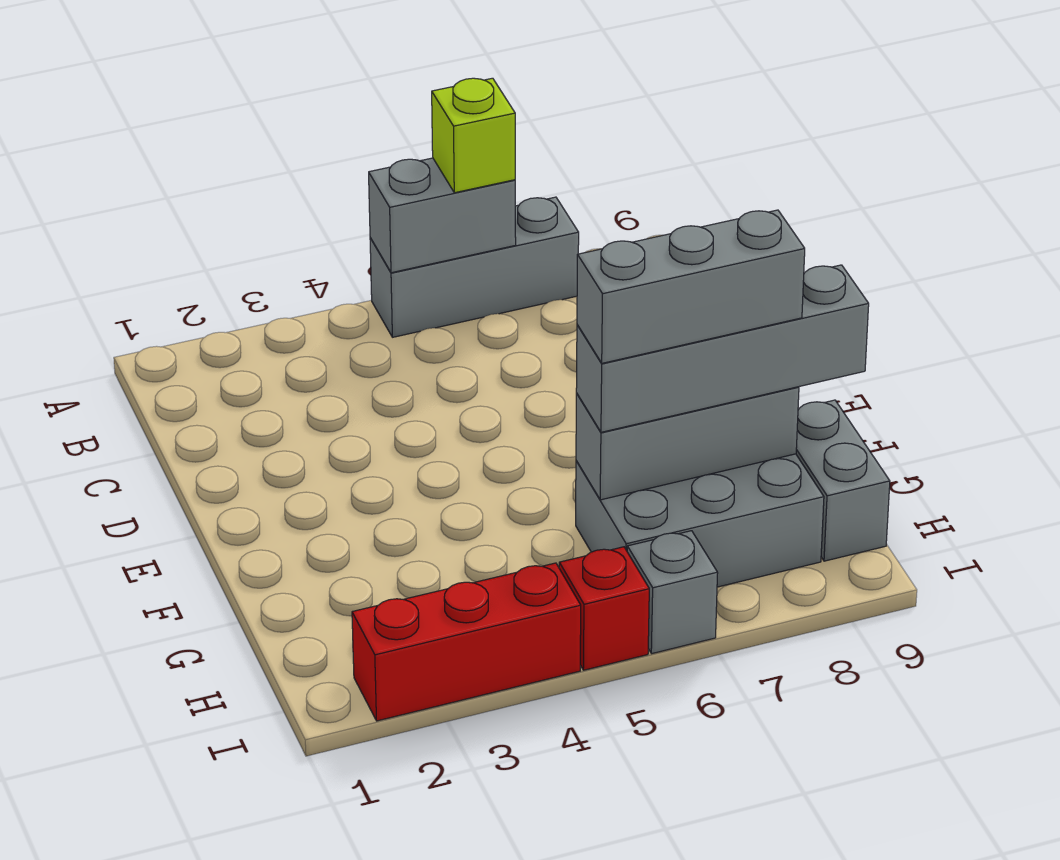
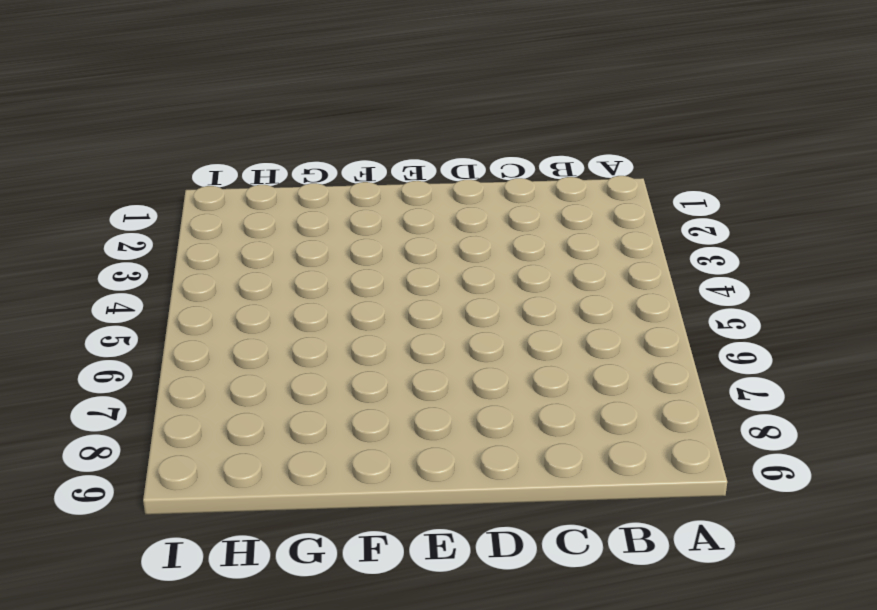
none -> grey 1x3 brick [370,197,579,337]
none -> grey 2x3 brick [576,454,824,587]

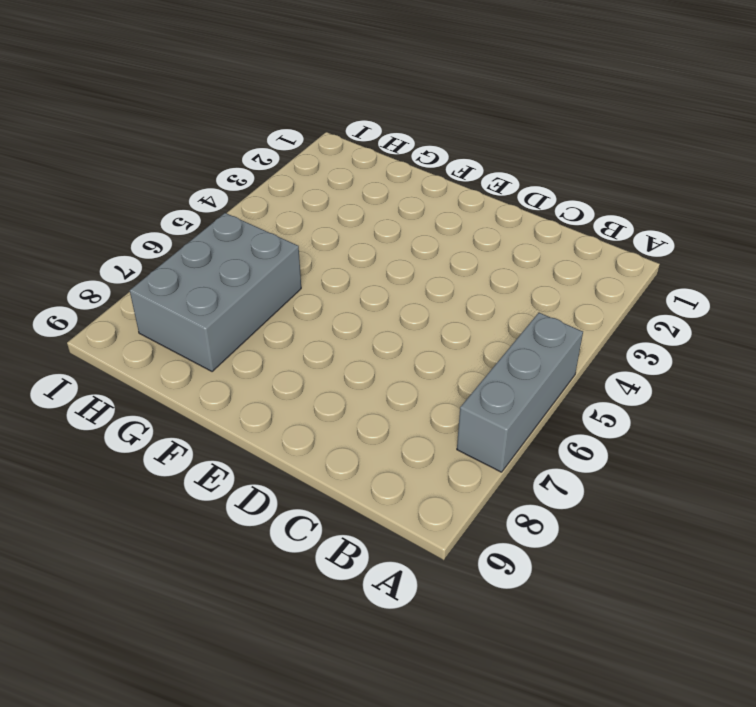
none -> grey 1x2 brick [796,400,890,561]
none -> red 1x3 brick [352,563,581,721]

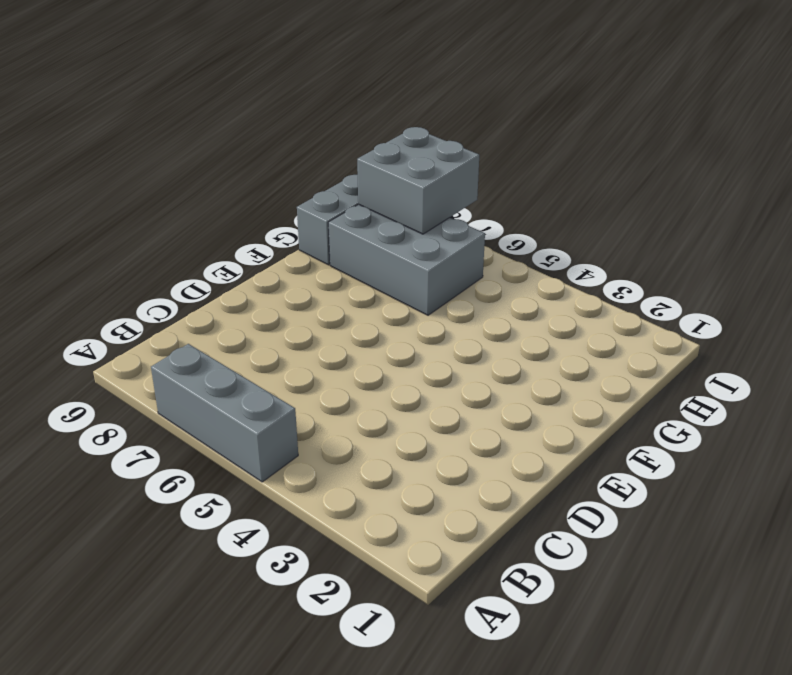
grey 2x2 brick [357,127,479,234] -> none
none -> red 1x3 brick [352,563,581,721]
none -> red 1x1 brick [559,547,649,670]

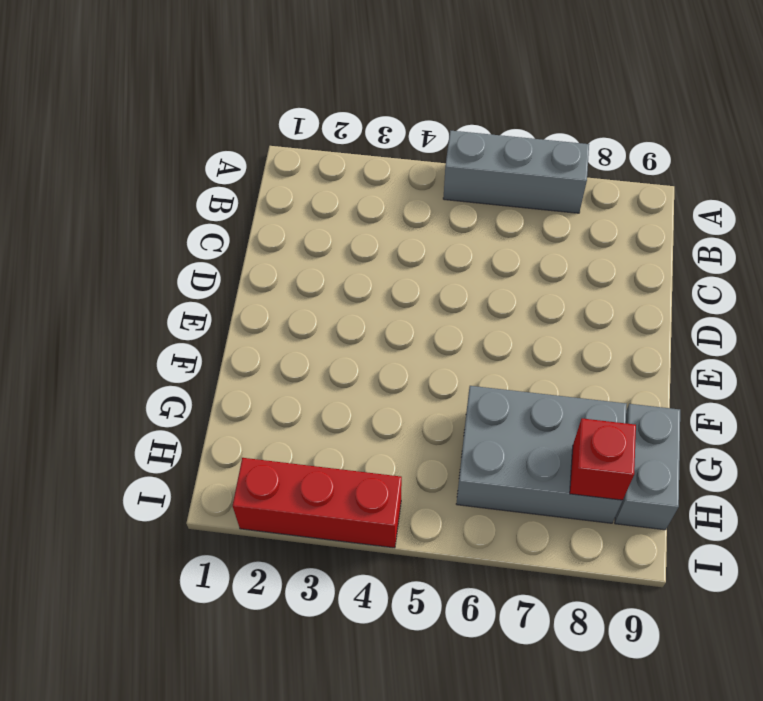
red 1x1 brick [570,418,636,500] -> red 1x1 brick moved to [559,547,649,670]
none -> grey 1x1 brick [627,531,718,654]
none -> grey 1x2 brick [369,158,516,273]

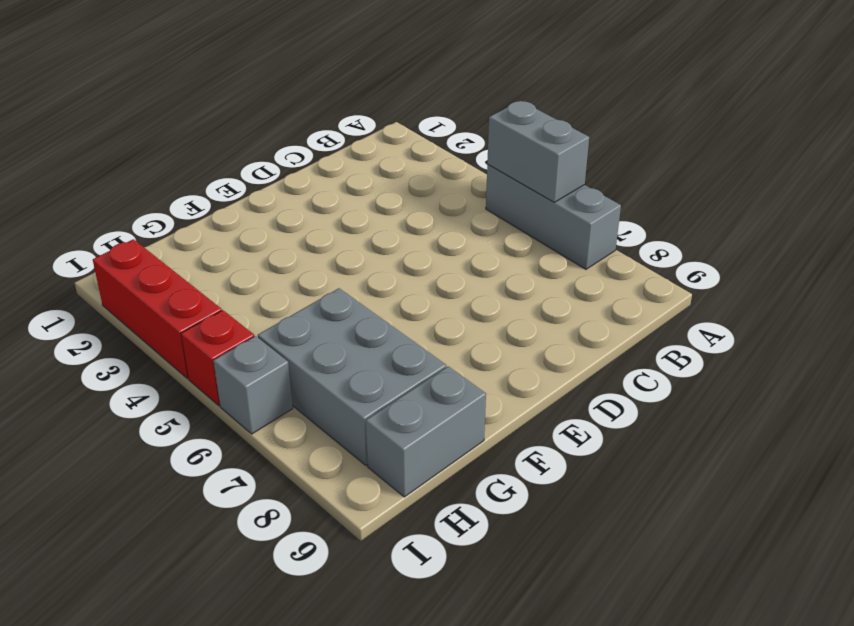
none -> grey 1x3 brick [576,387,799,500]
none -> lime 1x1 brick [432,78,515,193]

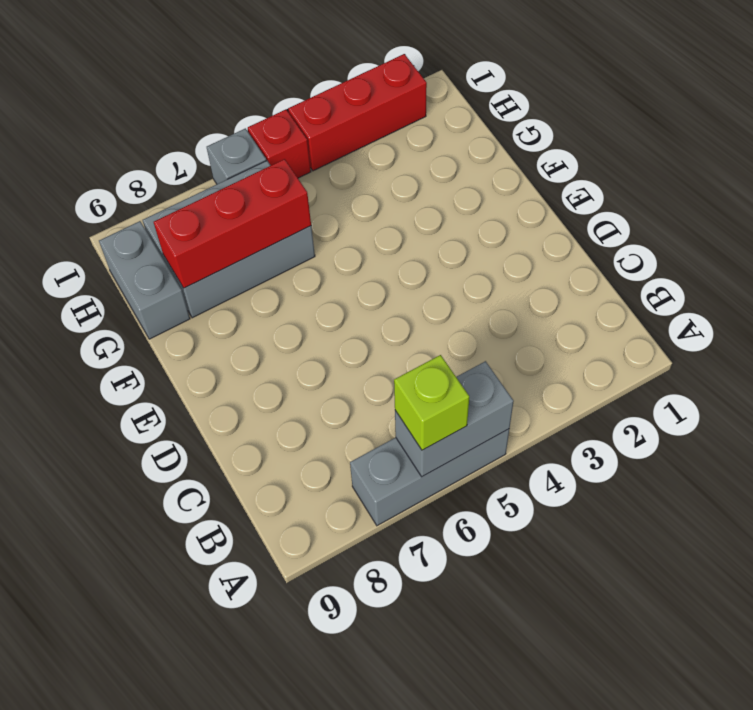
red 1x3 brick [154,159,311,288] -> grey 1x3 brick [576,387,799,500]
none -> grey 1x4 brick [576,265,869,432]
none -> grey 1x3 brick [577,210,805,363]

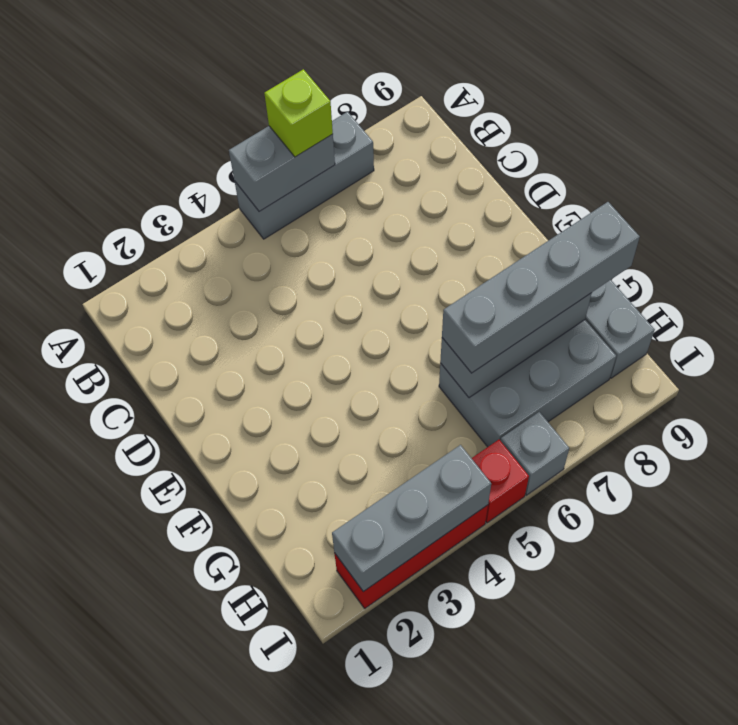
grey 1x3 brick [332,445,491,592] -> grey 1x3 brick moved to [577,210,805,363]

